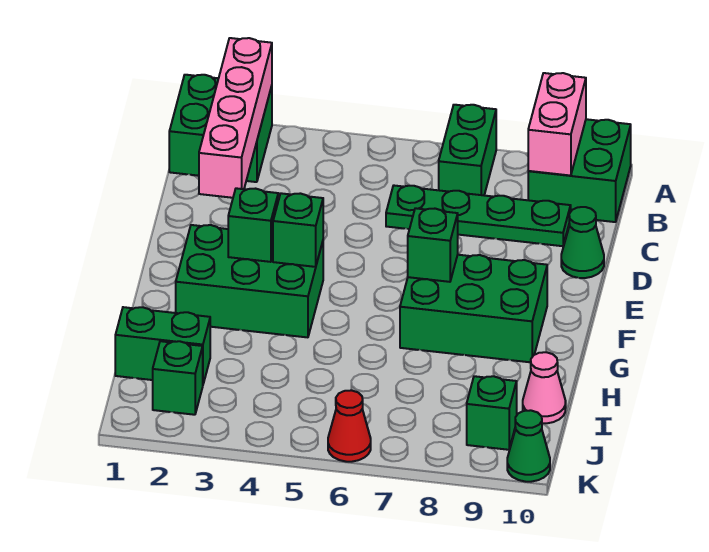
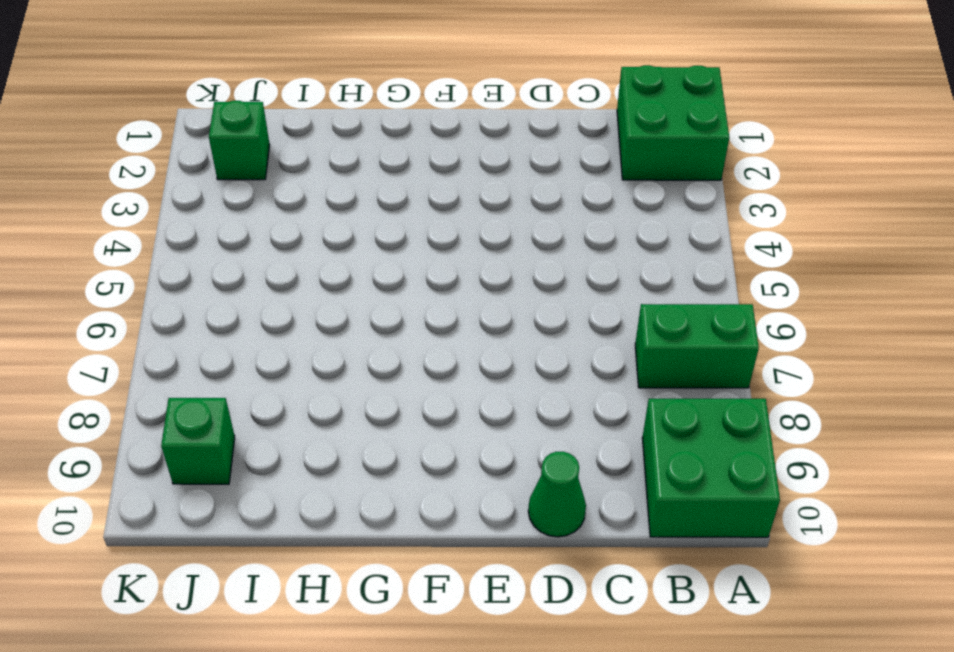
none -> green 1x4 plate [386,186,571,246]
none -> green 2x3 brick [176,225,323,337]
none -> green 2x3 brick [400,255,547,362]

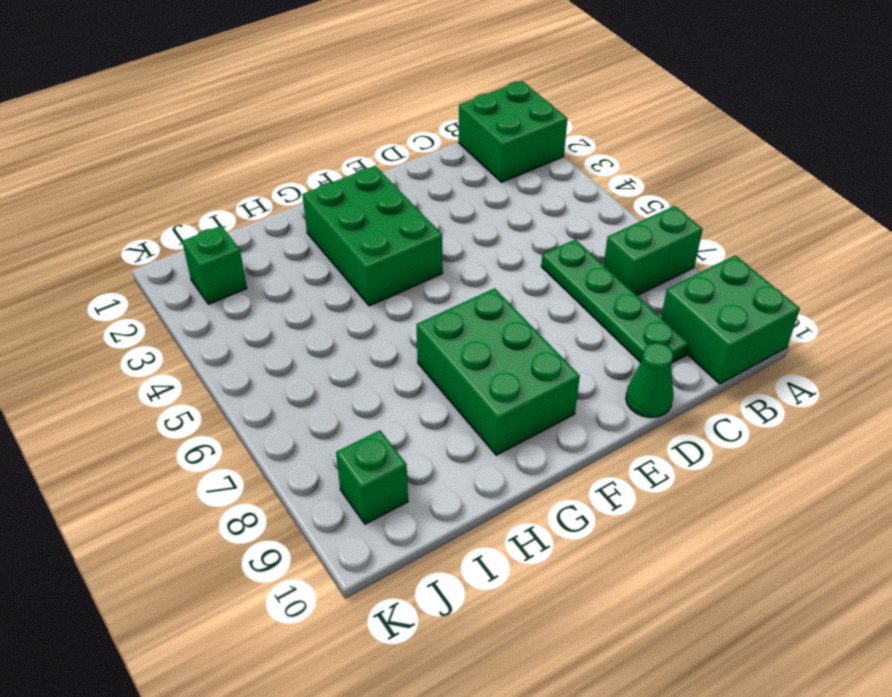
none -> green 1x2 brick [115,307,210,384]
none -> pink 1x1 cone [523,352,566,423]
none -> red 1x1 cone [328,390,371,462]

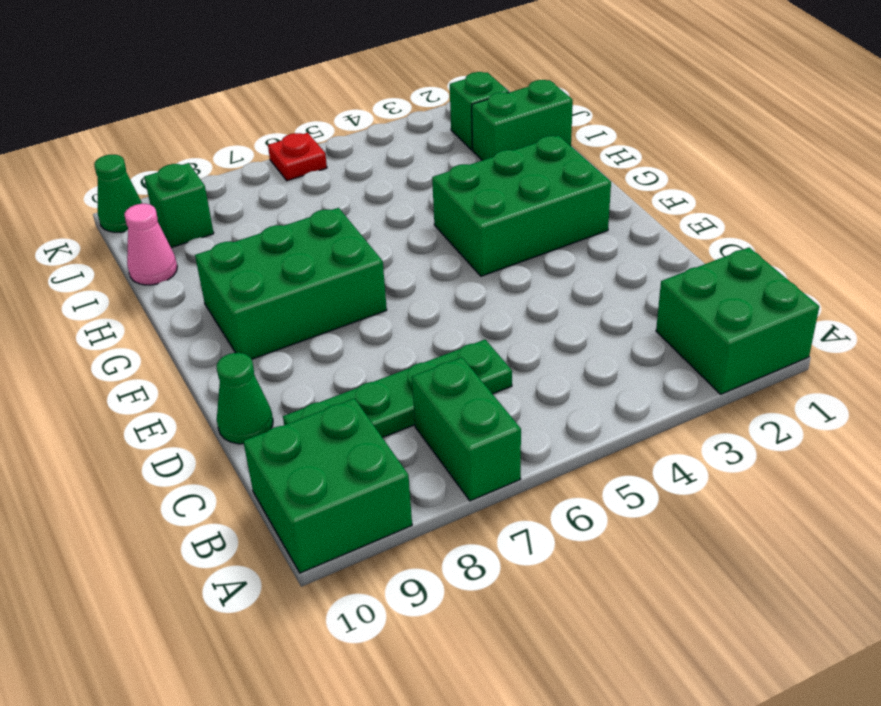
red 1x1 plate [268,133,327,181] -> red 1x1 cone [328,390,371,462]
none -> pink 1x4 brick [199,38,272,198]
none -> pink 1x2 brick [528,73,586,176]
none -> green 1x1 brick [228,188,278,262]

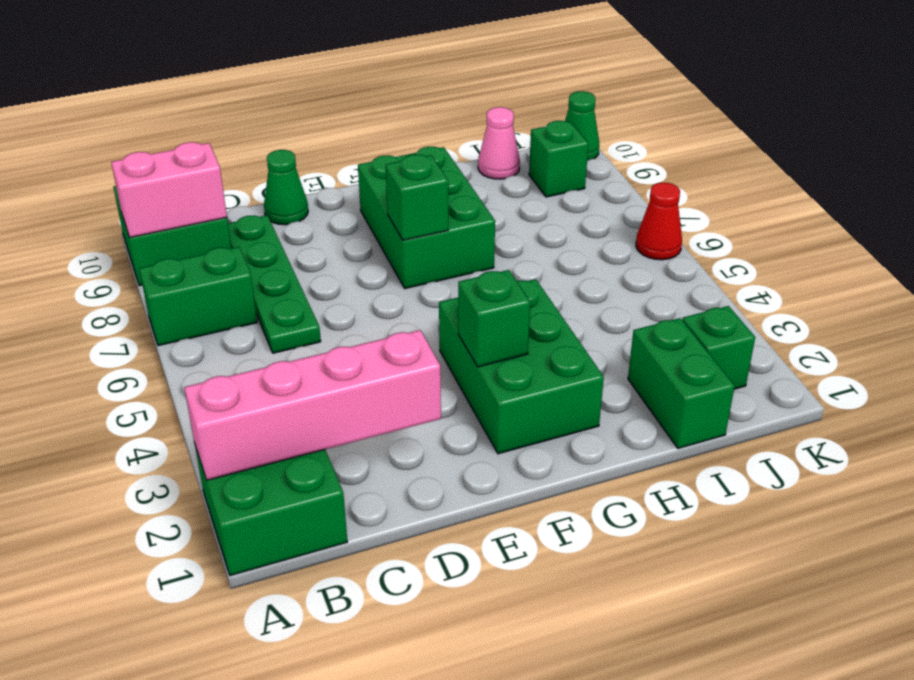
none -> green 1x1 brick [273,193,323,267]

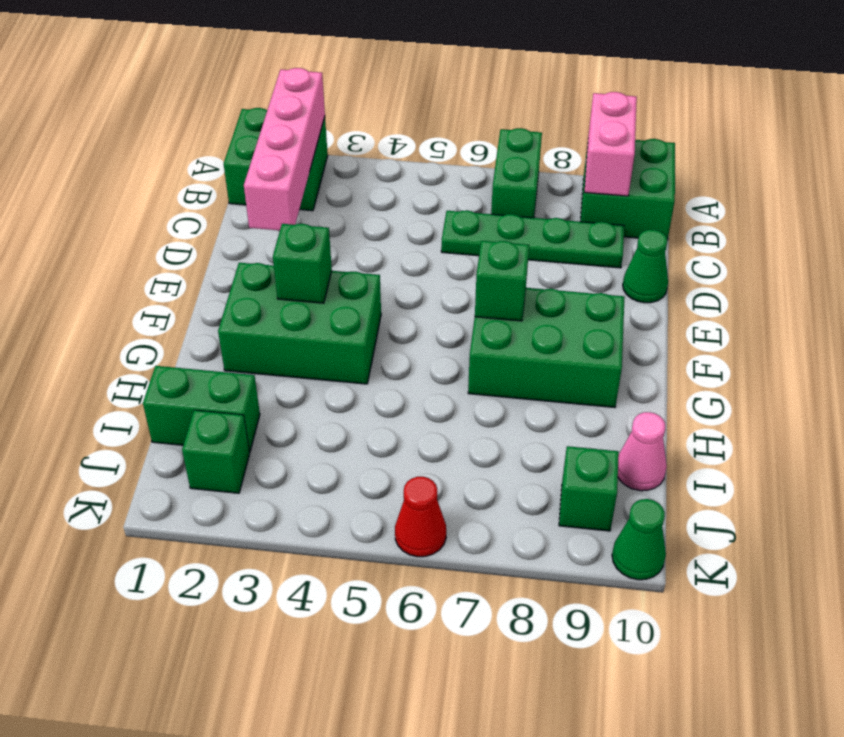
none -> green 1x1 brick [273,193,323,267]

